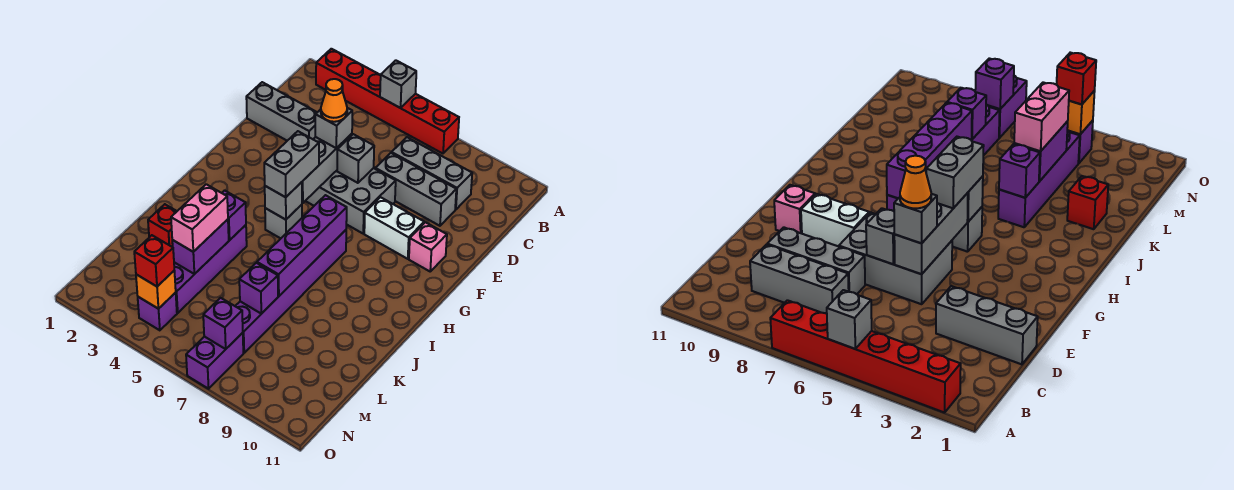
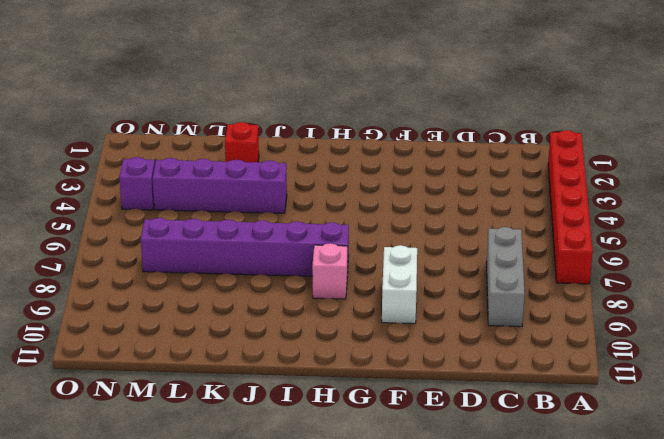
pink 1x1 brick [312,243,347,299] -> pink 1x1 brick moved to [409,222,447,271]
none -> grey 1x3 brick [246,82,317,141]
none -> grey 1x3 brick [375,153,456,226]
none -> grey 2x3 brick [306,168,396,233]

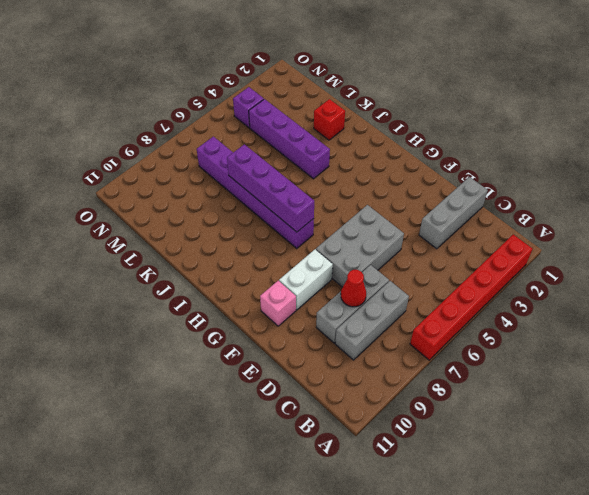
red 1x1 cone [341,270,366,307] -> none
none -> grey 1x1 brick [265,205,302,238]
none -> purple 1x2 brick [186,333,243,389]
none -> grey 1x1 brick [380,60,416,108]

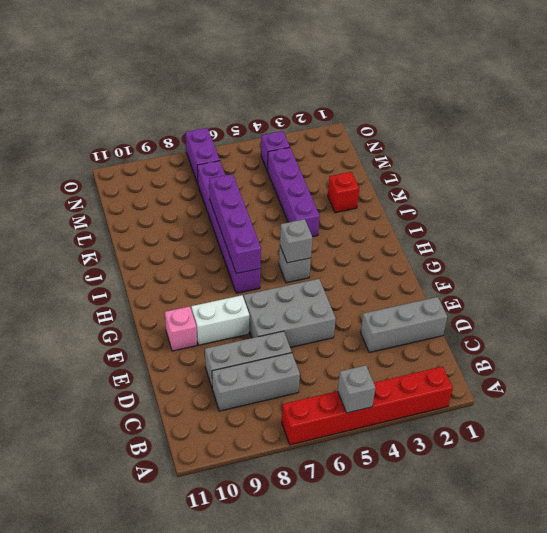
none -> grey 1x3 brick [302,134,352,203]
none -> grey 1x1 brick [337,134,374,183]
none -> purple 1x1 brick [222,190,246,240]

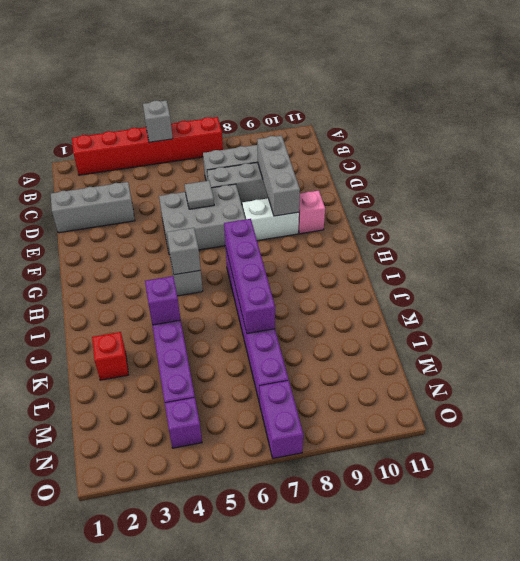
grey 1x3 brick [257,135,300,216] -> grey 1x3 brick moved to [302,134,352,203]
grey 1x1 tile [185,181,214,209] -> grey 1x1 brick [337,134,374,183]
none -> purple 1x2 brick [172,219,229,274]
none -> purple 1x1 brick [239,263,278,314]
none -> orange 1x1 brick [136,271,176,309]

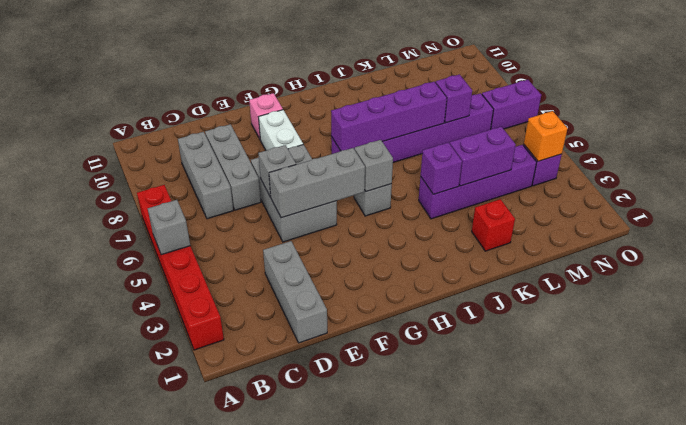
none -> purple 1x1 brick [203,298,243,349]
none -> grey 1x1 brick [315,108,352,148]
none -> grey 1x2 brick [264,131,319,197]

